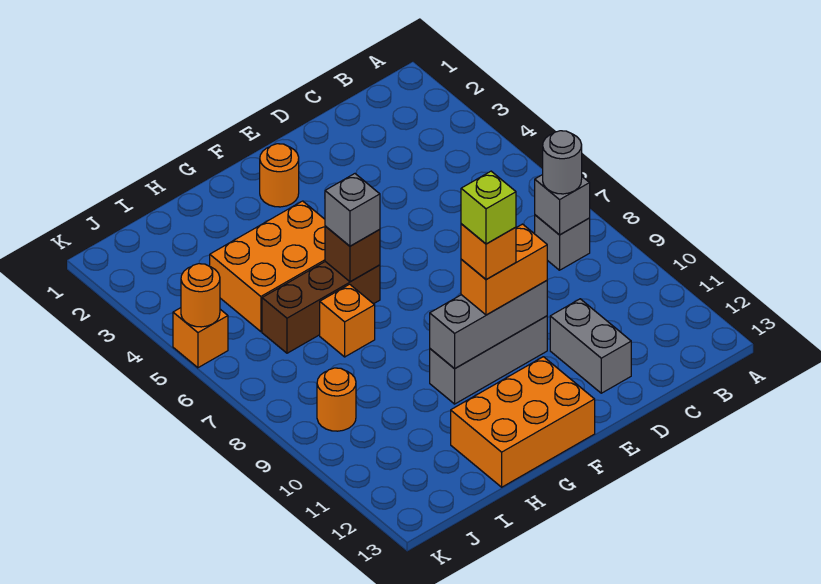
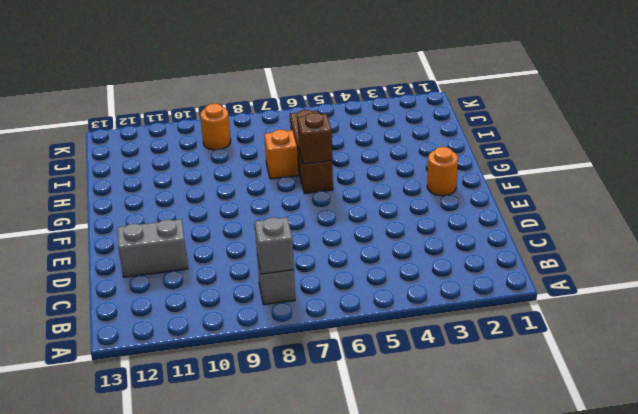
none -> grey 1x3 brick [430,316,547,404]
none -> orange 2x3 brick [451,357,595,487]
none -> orange 2x3 brick [210,201,325,332]

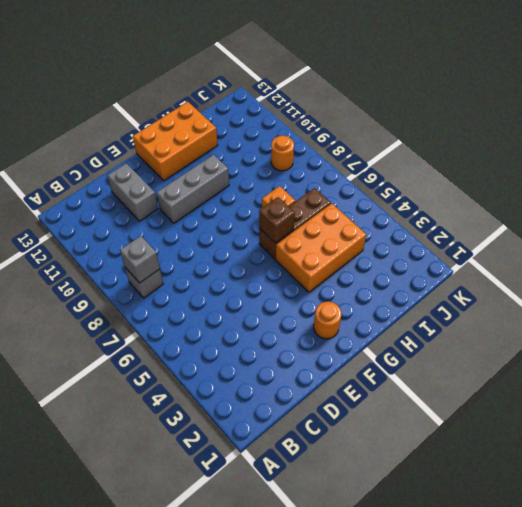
none -> orange 1x1 brick [173,308,228,368]
none -> grey 1x3 brick [430,281,547,369]
none -> orange 1x1 round brick [181,264,220,327]

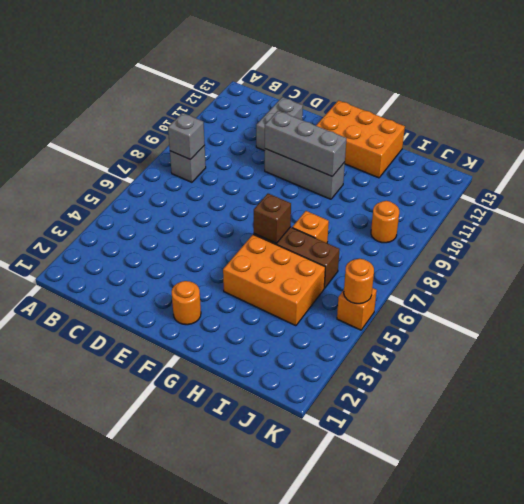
none -> grey 1x1 round brick [543,131,582,194]
none -> orange 1x2 brick [461,224,547,315]
none -> grey 1x1 brick [325,174,380,246]

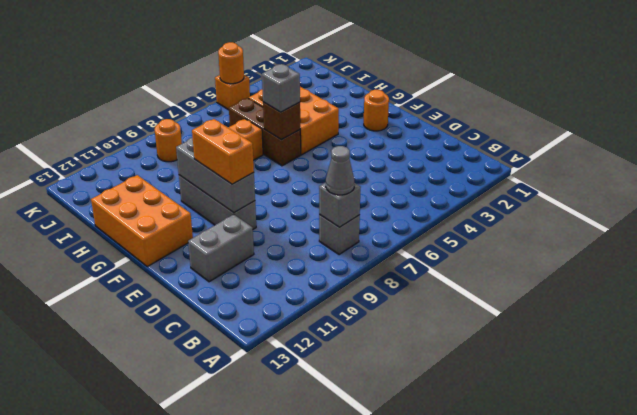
grey 1x1 cone [325,146,354,195] -> grey 1x1 round brick [543,131,582,194]
none -> orange 1x1 brick [461,224,516,280]
none -> lime 1x1 brick [461,171,516,244]

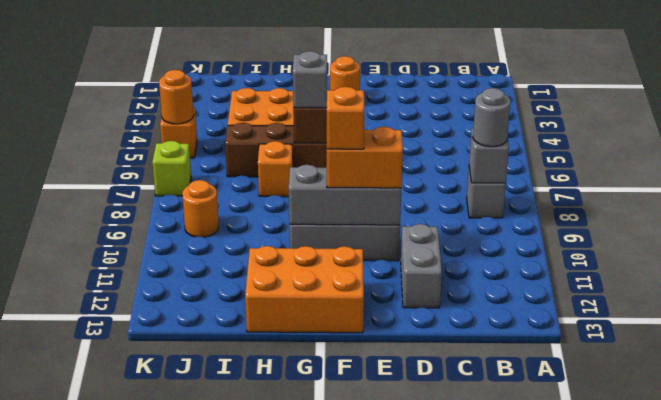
lime 1x1 brick [152,141,191,196] -> lime 1x1 brick moved to [461,171,516,244]

